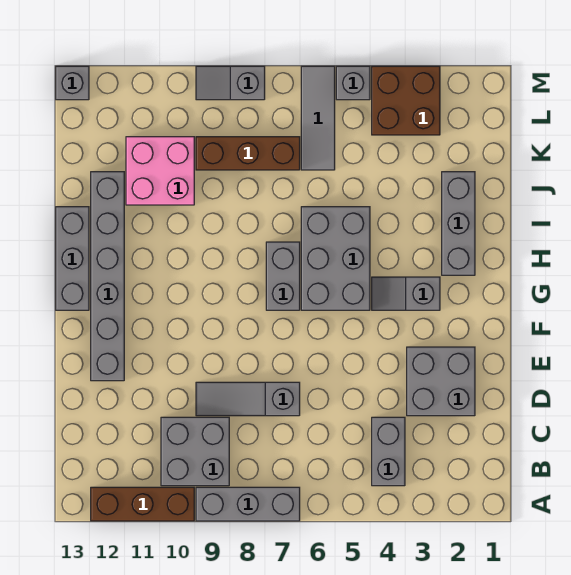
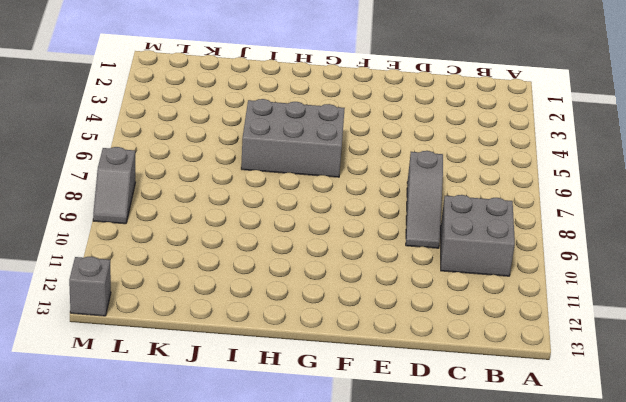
none -> grey 1x3 brick [196,487,300,521]
none -> brown 1x3 brick [91,487,194,521]
none -> grey 1x2 brick [372,417,405,486]

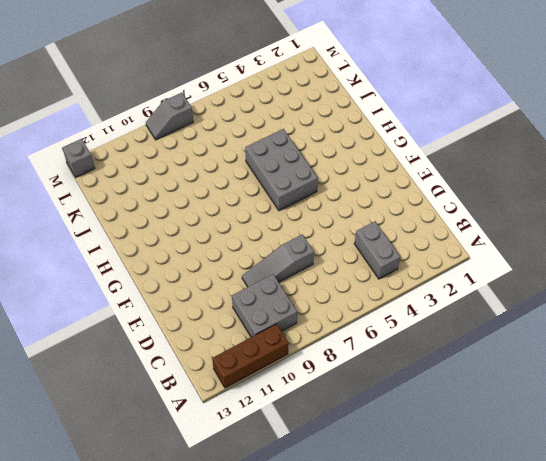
none -> grey 1x3 brick [196,487,300,521]
none -> grey 2x2 brick [407,347,475,416]
none -> grey 1x6 brick [91,172,124,381]

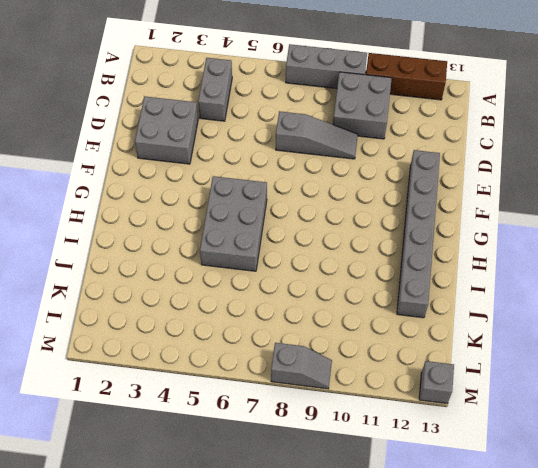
none -> grey 1x2 slope [372,277,440,310]
none -> grey 1x2 brick [266,242,300,310]
none -> grey 1x3 brick [56,207,89,310]

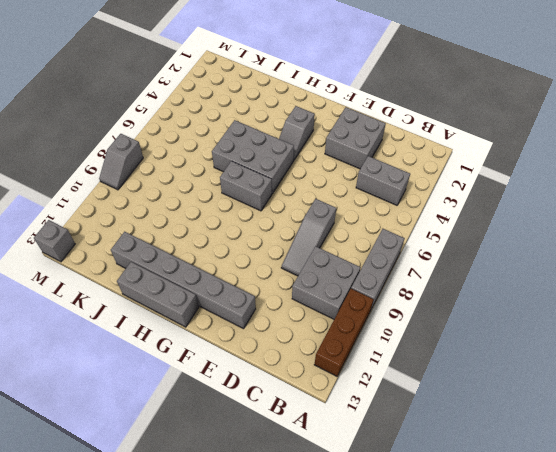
none -> grey 1x3 brick [442,172,475,275]
none -> pink 2x2 brick [126,137,194,205]
none -> grey 1x3 tile [301,66,335,170]

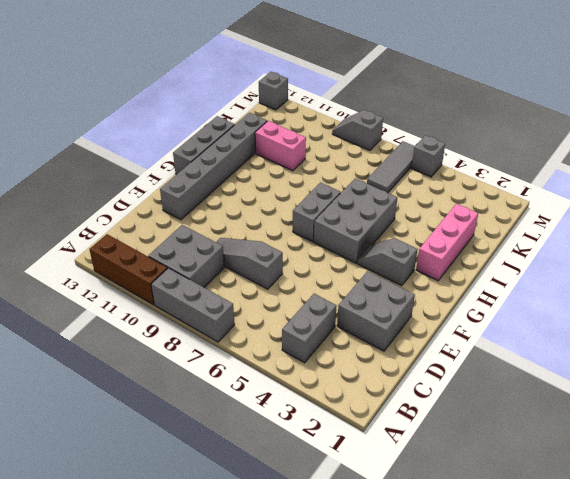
pink 1x3 brick [416,204,478,281] -> grey 1x3 brick [442,172,475,275]
pink 1x2 brick [255,121,306,171] -> pink 2x2 brick [126,137,194,205]
none -> brown 1x3 brick [196,137,300,170]
none -> brown 2x2 brick [372,66,440,135]

